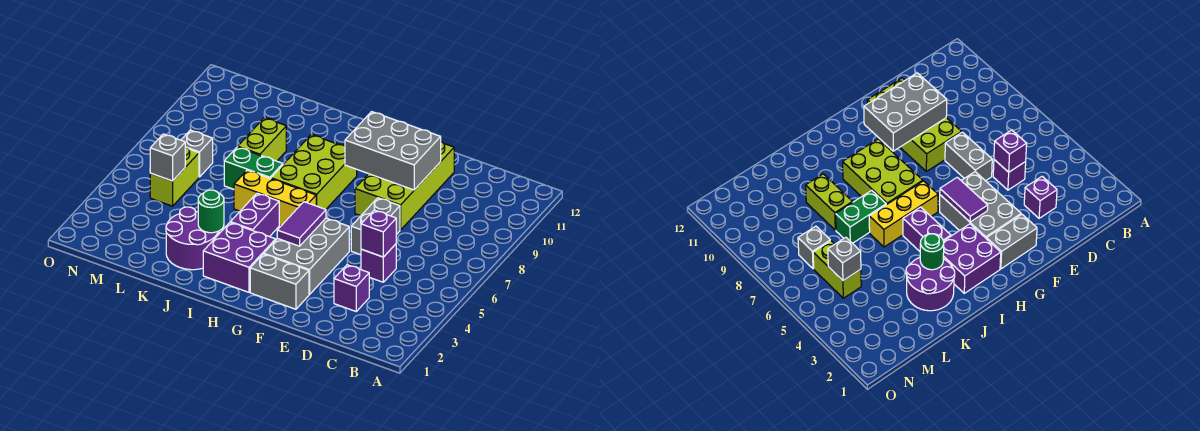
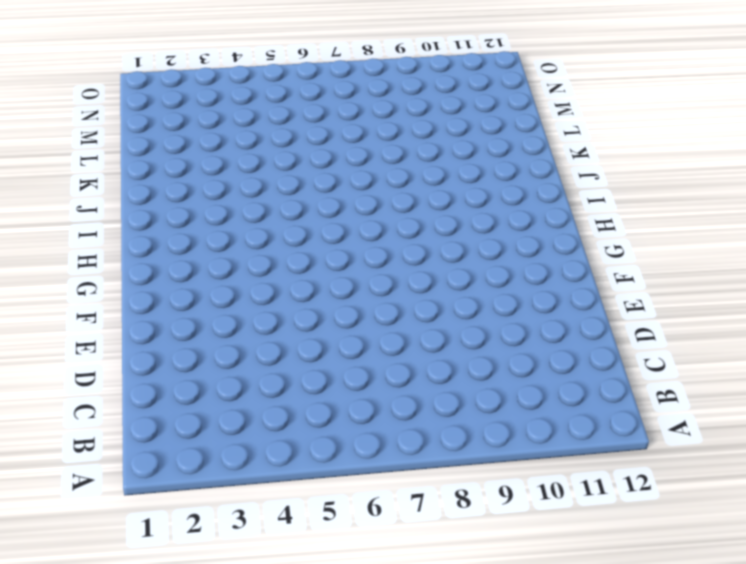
none -> purple 1x1 brick [334,265,369,311]
none -> purple 1x1 brick [361,244,396,282]
none -> grey 1x2 brick [351,198,400,255]

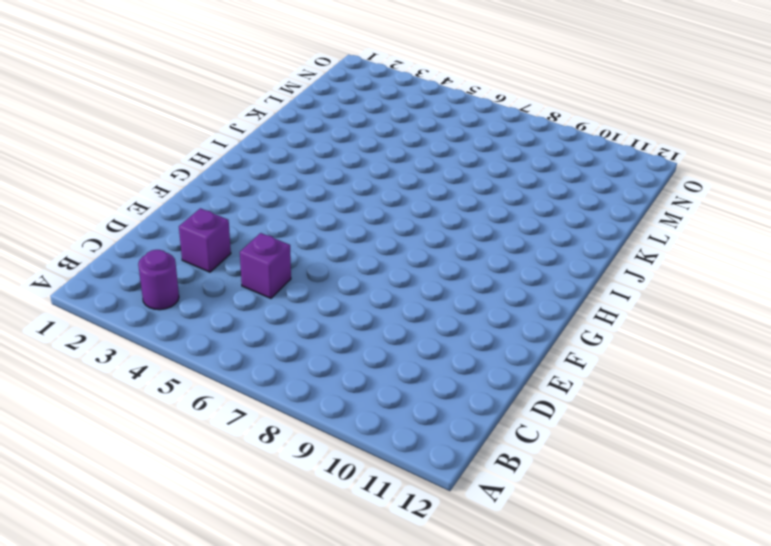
purple 1x1 round brick [138,250,179,310] -> none
none -> grey 1x2 brick [351,198,400,255]
none -> lime 2x4 brick [355,142,454,230]
none -> grey 1x2 brick [250,254,309,309]

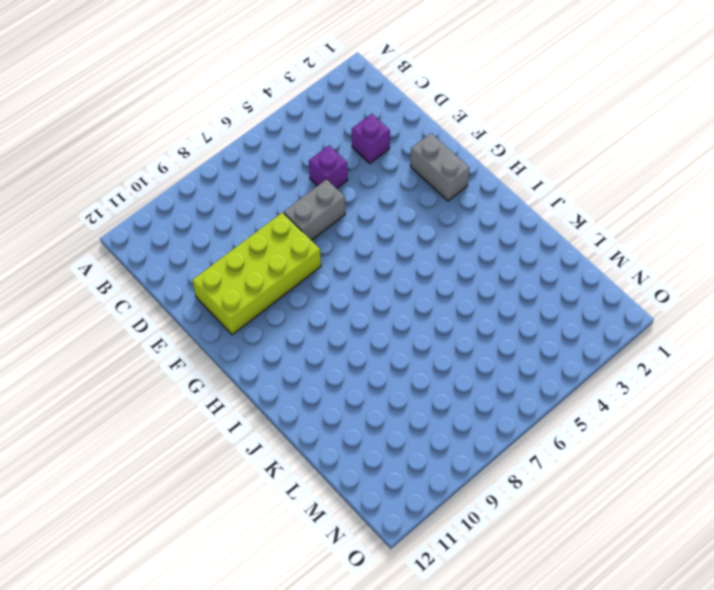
none -> grey 2x3 brick [264,218,349,295]
none -> purple 2x2 brick [203,223,276,292]
none -> yellow 1x3 brick [234,170,316,226]

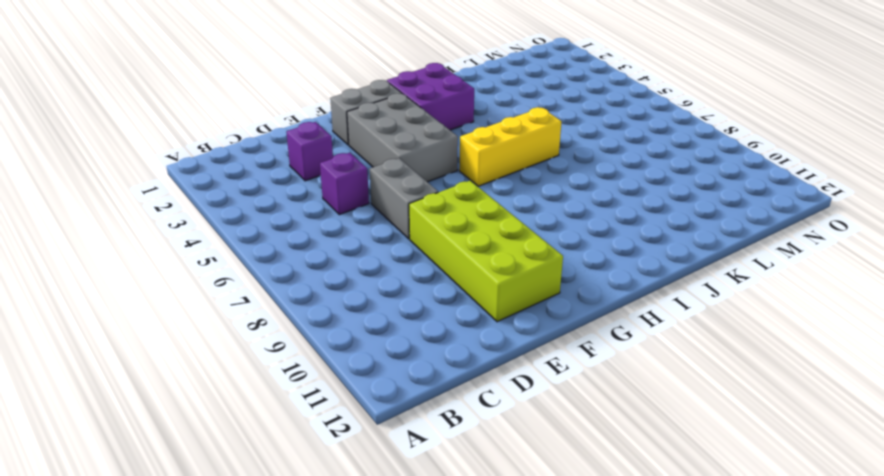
none -> lime 2x3 brick [271,135,357,209]
none -> purple 1x2 brick [230,193,279,237]
none -> purple 2x2 round brick [166,207,219,270]

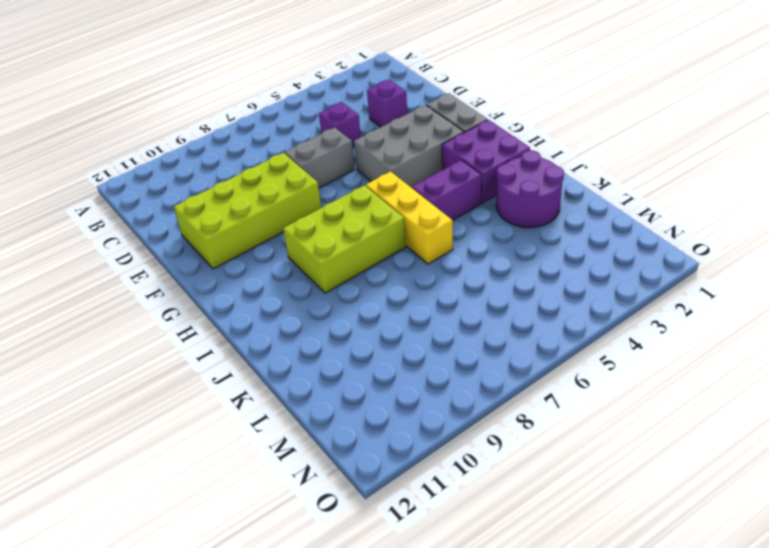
none -> green 1x2 brick [224,147,283,189]
none -> lime 1x2 brick [238,118,286,161]
none -> lime 1x2 brick [150,147,199,206]

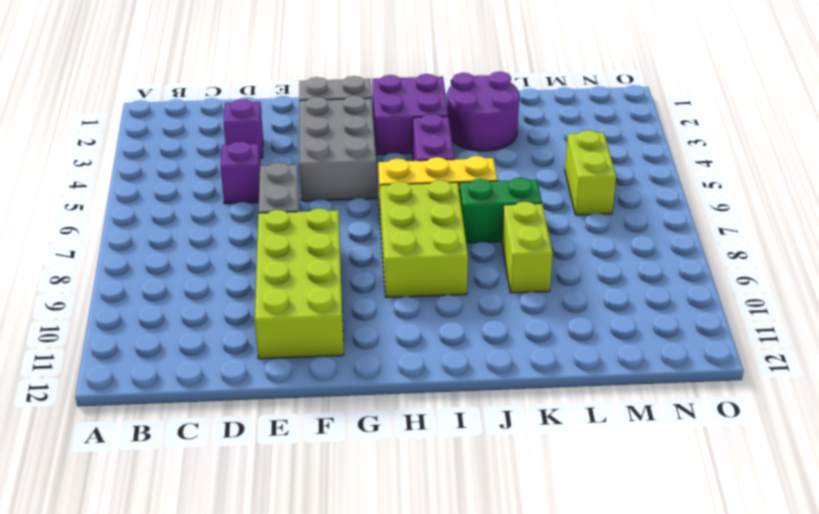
none -> grey 1x1 brick [181,130,213,177]
none -> purple 1x1 brick [361,210,396,257]
none -> grey 2x3 brick [345,112,441,190]

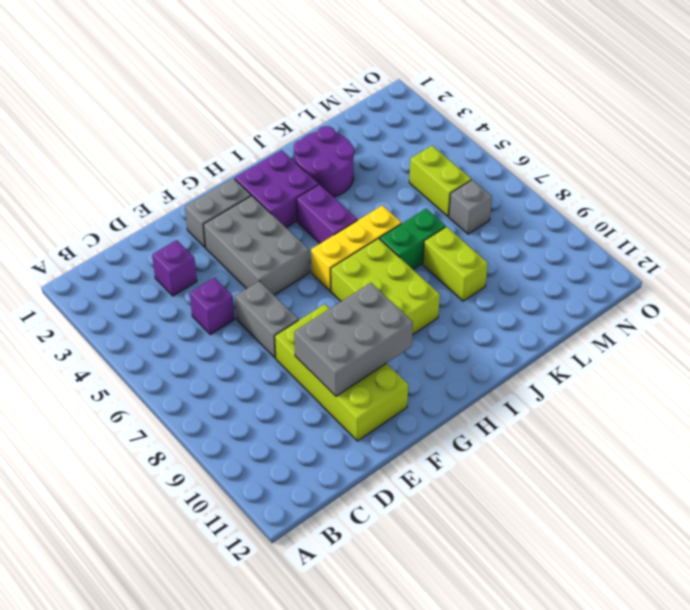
none -> purple 1x1 brick [361,210,396,257]
none -> purple 1x2 tile [277,202,326,246]
none -> green 1x1 round brick [198,190,224,233]

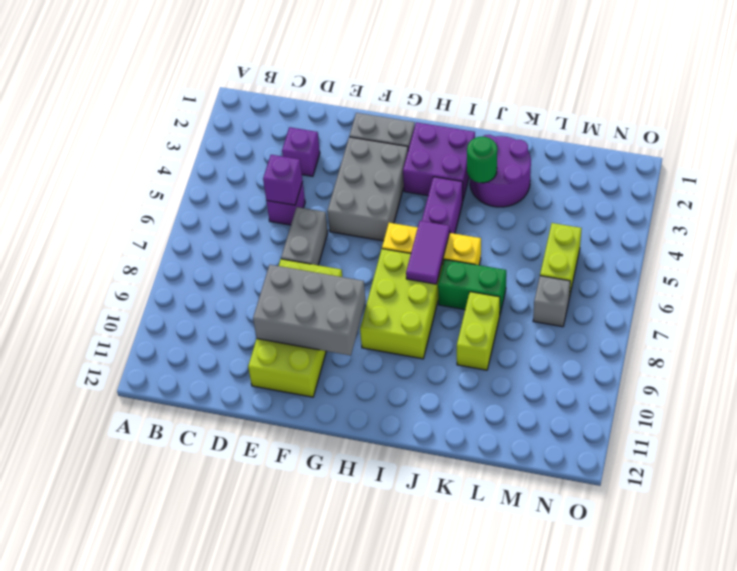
purple 1x2 tile [406,221,450,284] -> purple 1x2 tile moved to [277,202,326,246]
none -> grey 1x1 brick [150,134,185,181]

